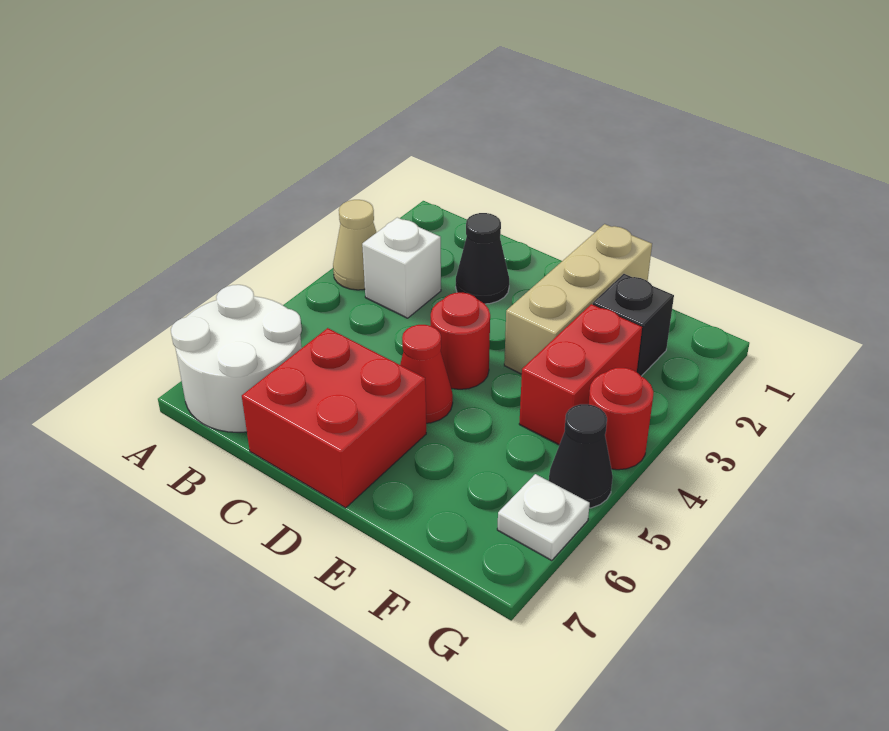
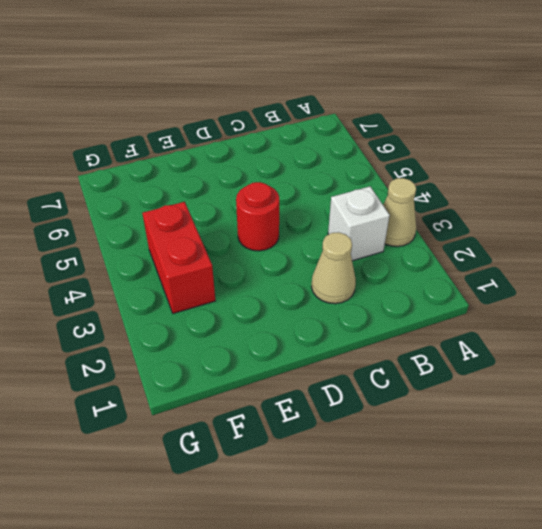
tan 1x1 cone [311,232,356,304] -> black 1x1 cone [456,213,509,304]
none -> white 2x2 round brick [171,285,302,432]
none -> red 2x2 brick [242,328,426,508]
none -> red 1x1 cone [400,325,453,423]

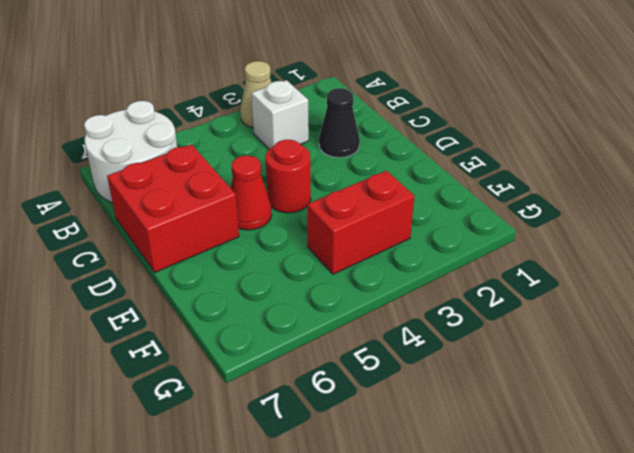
none -> tan 1x3 brick [504,224,652,374]
none -> black 1x1 brick [593,274,674,376]
none -> red 1x1 round brick [588,368,654,470]

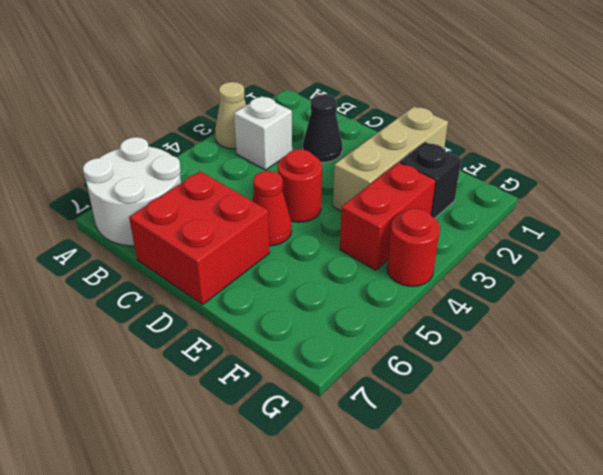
none -> black 1x1 cone [549,404,613,508]
none -> white 1x1 plate [497,474,590,561]

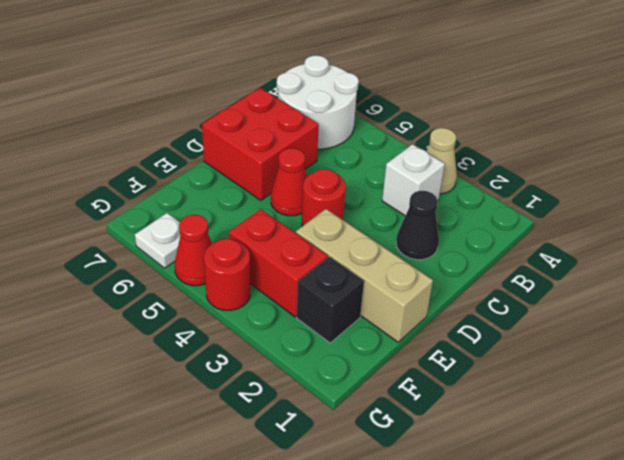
red 1x1 cone [175,215,212,286] -> black 1x1 cone [549,404,613,508]

